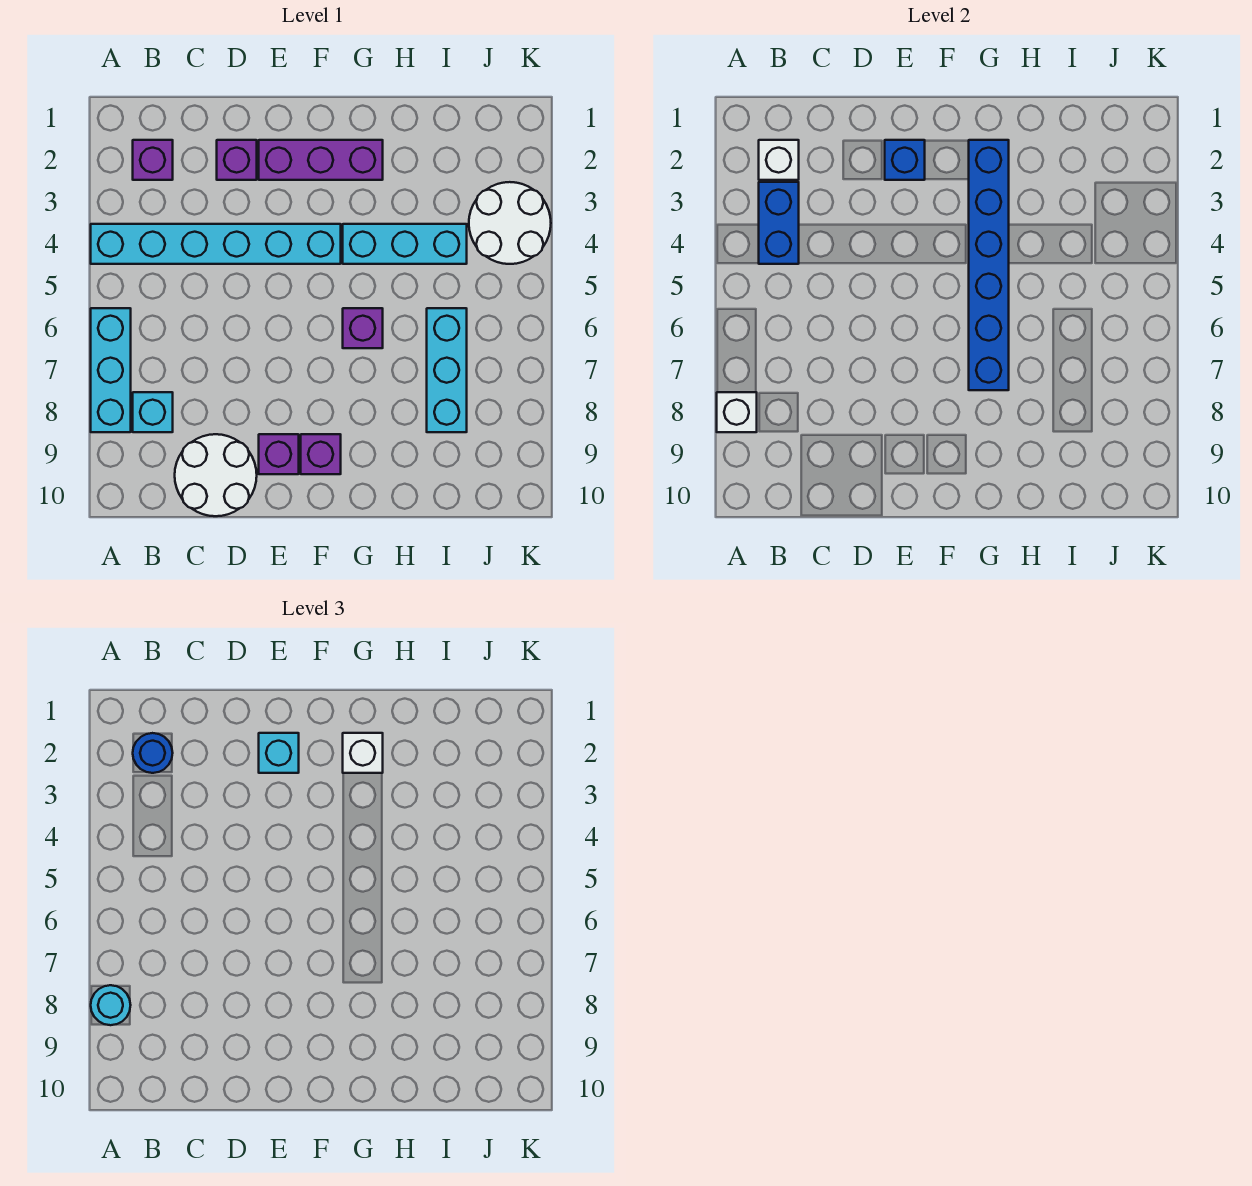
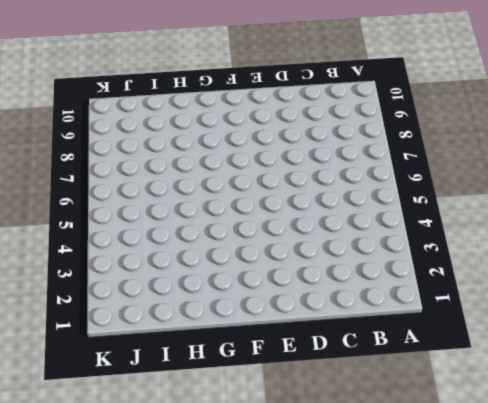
none -> cyan 1x6 brick [91,224,341,264]
none -> cyan 1x3 brick [91,308,131,432]
none -> purple 1x1 brick [133,140,173,180]

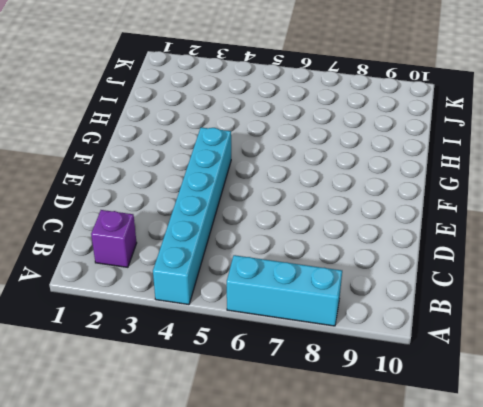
none -> cyan 1x1 brick [133,392,173,432]
none -> white 2x2 round brick [175,434,257,516]
none -> purple 1x1 brick [217,140,257,180]

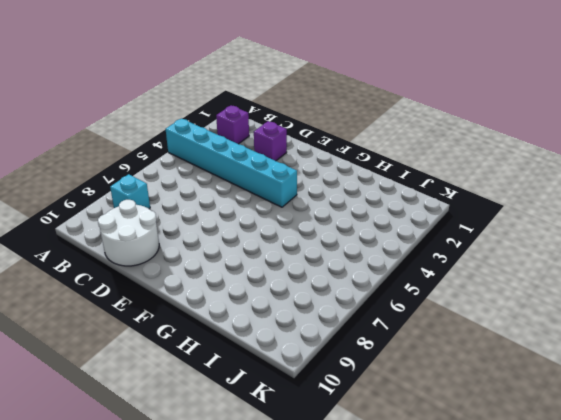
none -> cyan 1x3 brick [91,308,131,432]
none -> purple 1x3 brick [259,140,383,180]
none -> purple 1x1 brick [259,434,299,474]

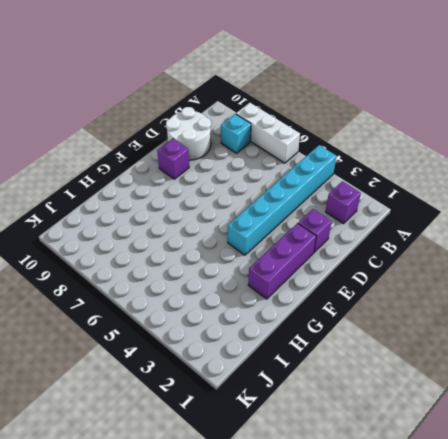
white 1x3 brick [236,103,300,163] -> cyan 1x3 brick [91,308,131,432]
none -> purple 1x1 brick [301,434,341,474]
none -> cyan 1x3 brick [343,224,467,264]
none -> purple 1x1 brick [343,308,383,348]

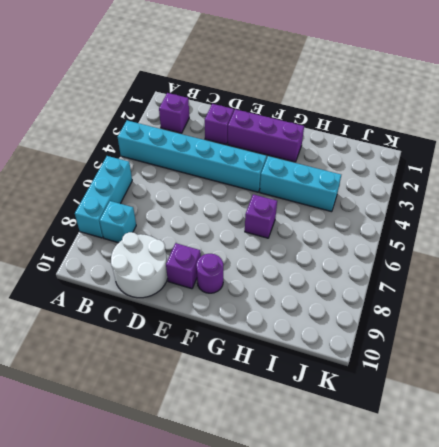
purple 1x1 round brick [196,254,223,293] -> purple 1x1 brick [301,434,341,474]
none -> cyan 1x3 brick [427,308,467,432]
none -> white 2x2 round brick [469,182,551,264]
none -> white 1x1 brick [717,392,757,432]

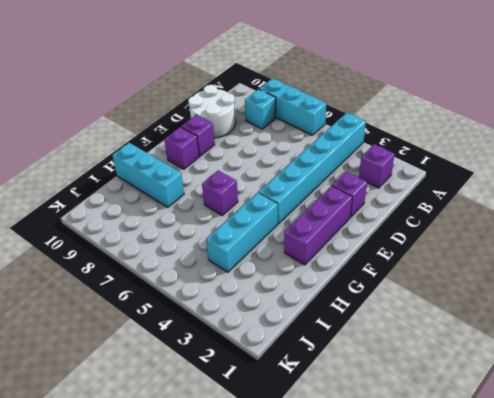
cyan 1x3 brick [112,143,184,207] -> cyan 1x3 brick moved to [427,308,467,432]
none -> white 2x2 round brick [469,182,551,264]
none -> white 1x1 brick [717,392,757,432]
none -> white 1x1 brick [759,140,799,180]

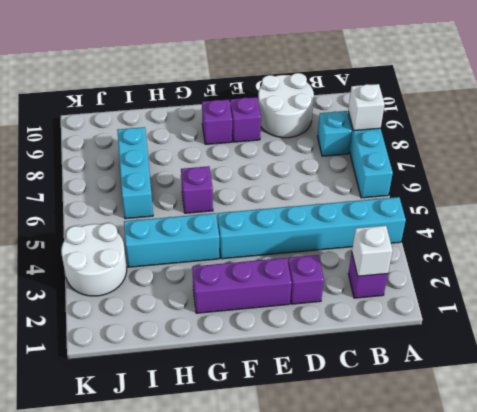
none -> blue 1x2 brick [759,182,799,264]
none -> blue 1x1 brick [885,140,925,180]
none -> blue 1x6 brick [969,140,1009,390]

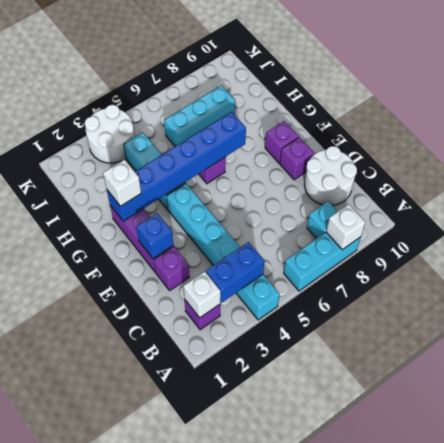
none -> cyan 1x1 round brick [91,985,131,1025]
none -> blue 1x1 round brick [133,733,173,773]
none -> cyan 1x1 brick [259,733,299,773]

